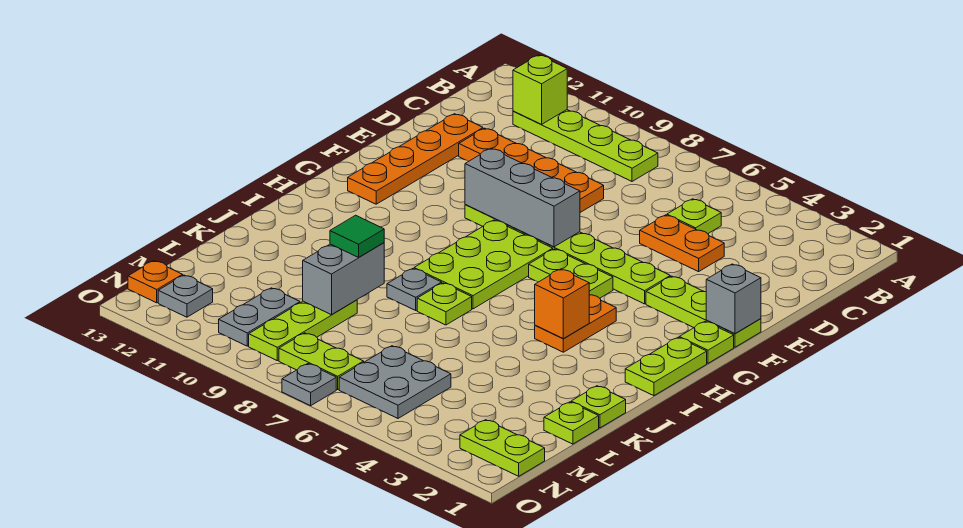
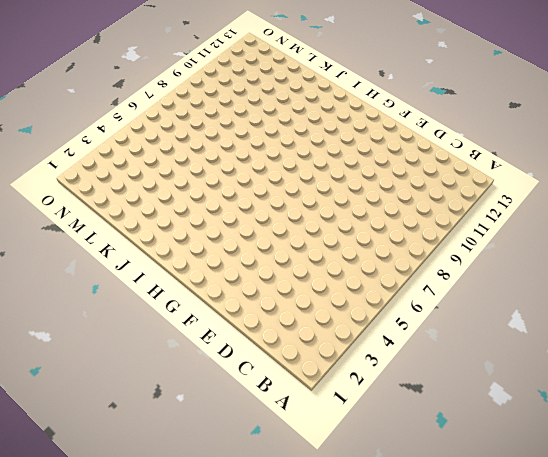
none -> lime 1x4 plate [513,110,658,181]
none -> lime 1x1 plate [667,199,721,234]
none -> orange 1x2 plate [640,215,724,272]
none -> orange 1x4 plate [459,128,604,212]

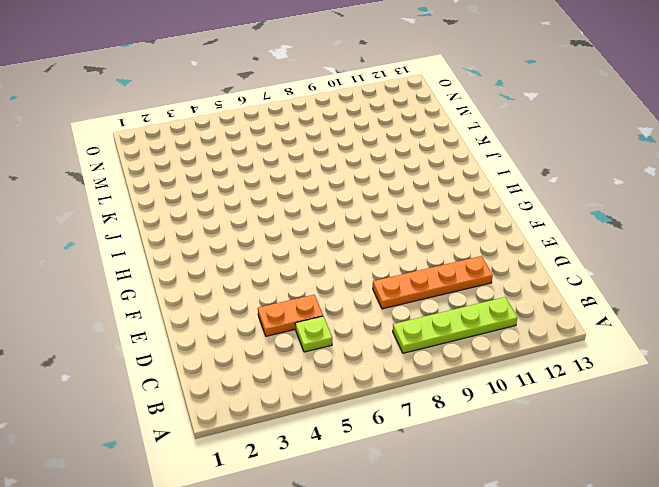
none -> orange 1x4 plate [348,114,483,204]
none -> lime 1x3 plate [646,276,761,347]
none -> lime 1x6 plate [465,205,670,304]
none -> lime 1x1 plate [679,321,734,363]

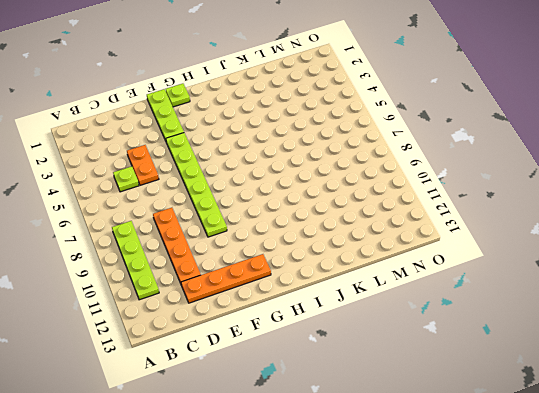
none -> lime 1x2 plate [529,249,613,298]
none -> lime 2x3 plate [414,220,553,309]
none -> lime 1x2 plate [625,338,707,396]
none -> orange 1x2 plate [535,295,616,352]

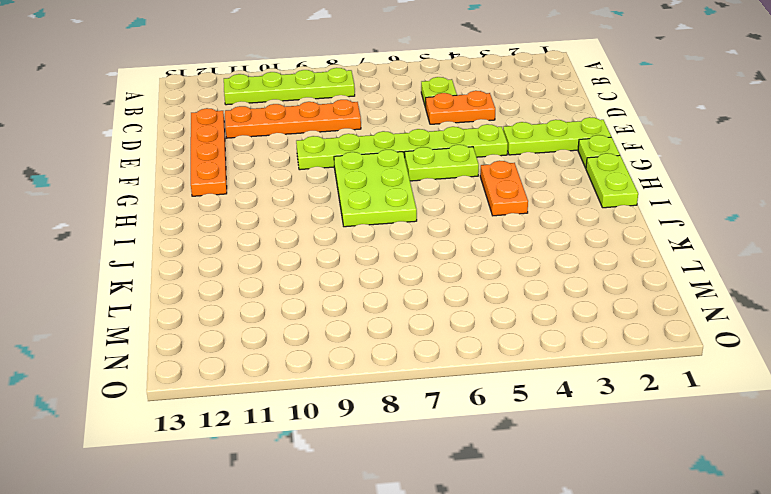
none -> lime 1x1 plate [417,283,472,325]
none -> grey 1x1 plate [387,269,442,310]
none -> lime 1x1 plate [571,386,626,428]
none -> lime 1x1 plate [544,402,599,444]

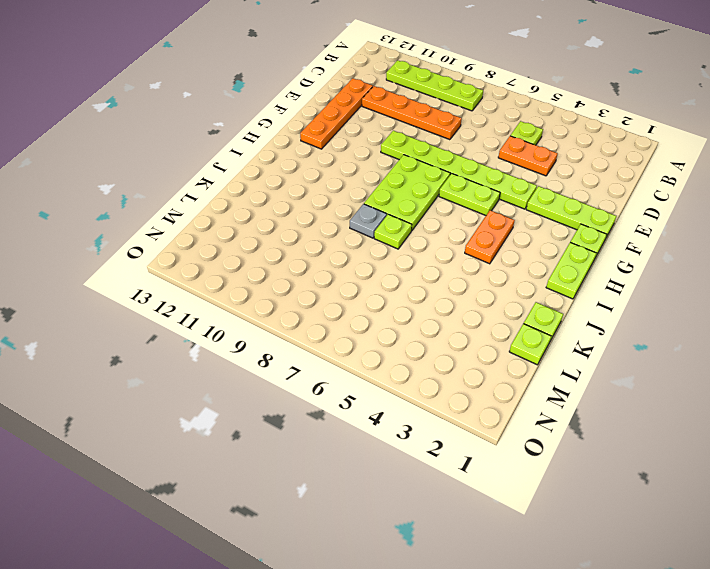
none -> lime 1x3 plate [249,300,357,361]
none -> grey 2x2 plate [339,346,451,418]
none -> grey 1x2 plate [219,288,300,346]
none -> lime 1x2 plate [460,420,545,476]

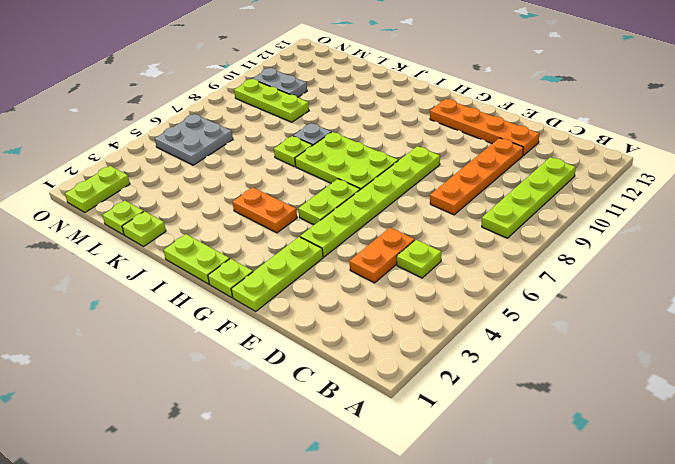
none -> lime 1x2 plate [279,333,364,389]
none -> grey 1x1 plate [158,275,213,317]
none -> orange 1x1 plate [128,261,183,303]
none -> grey 1x1 plate [282,364,336,406]

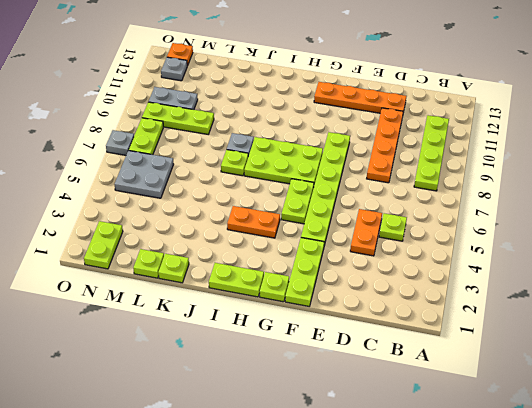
none -> lime 1x1 brick [513,55,567,124]
none -> grey 1x1 brick [706,264,761,334]
none -> grey 1x3 brick [465,148,580,247]
none -> orange 1x1 brick [535,269,589,339]

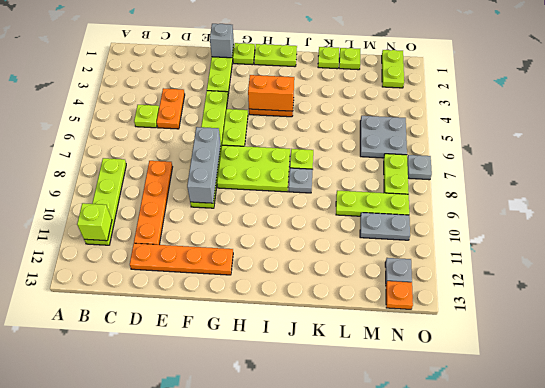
orange 1x2 brick [248,75,294,111] -> orange 1x1 brick [535,269,589,339]
none -> grey 1x2 brick [303,243,384,315]
none -> green 1x1 tile [330,215,384,257]

